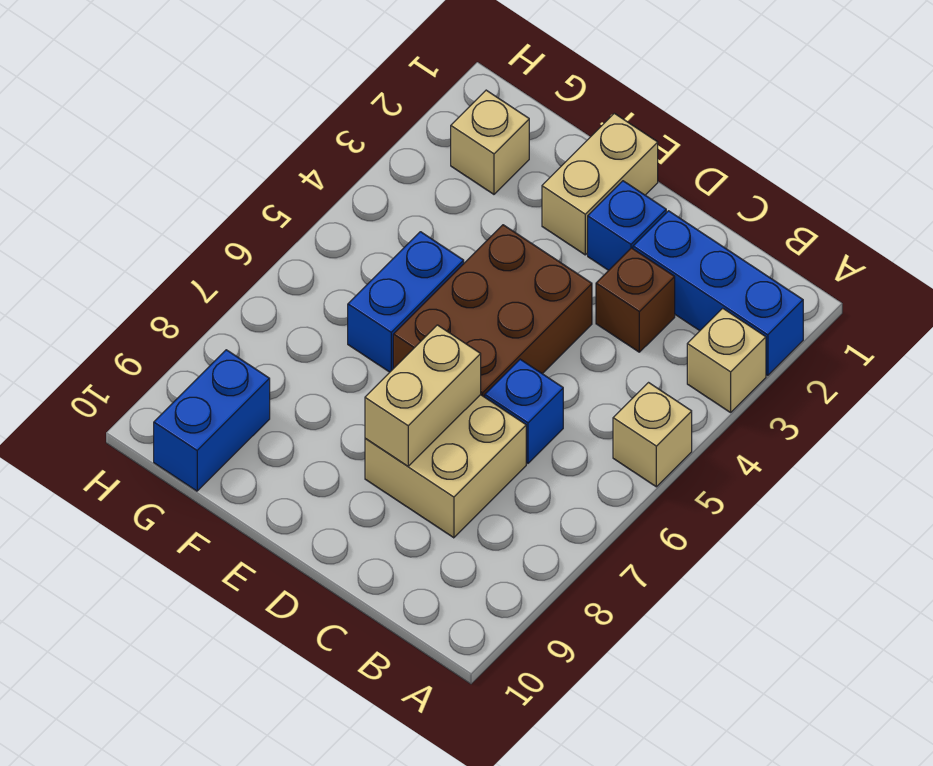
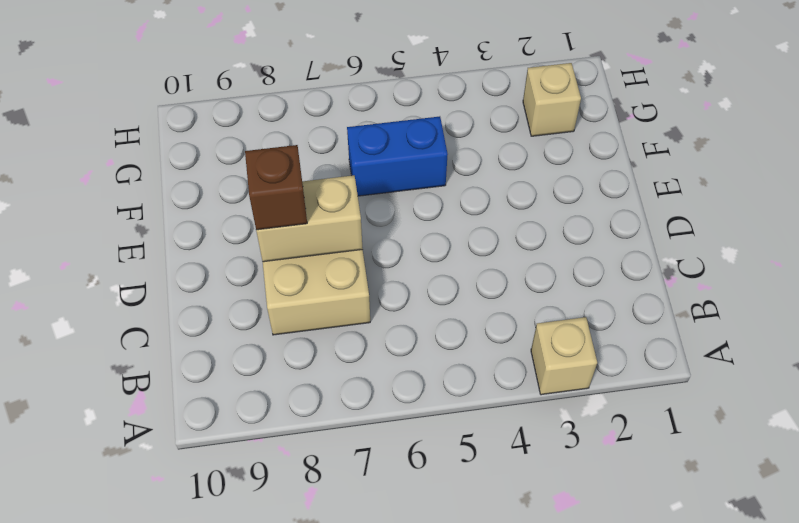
brown 1x1 brick [245,145,307,230] -> brown 1x1 brick moved to [596,248,675,352]
none -> blue 1x3 brick [633,211,803,376]
none -> tan 1x1 brick [613,383,692,487]
none -> blue 1x1 brick [485,359,563,463]

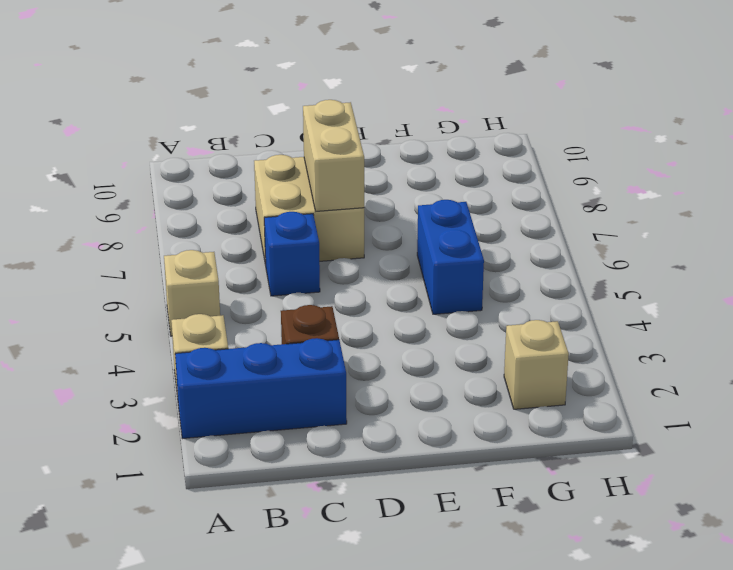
none -> blue 1x1 brick [588,181,666,270]
none -> brown 2x3 brick [393,225,592,397]
none -> tan 1x2 brick [542,113,658,255]

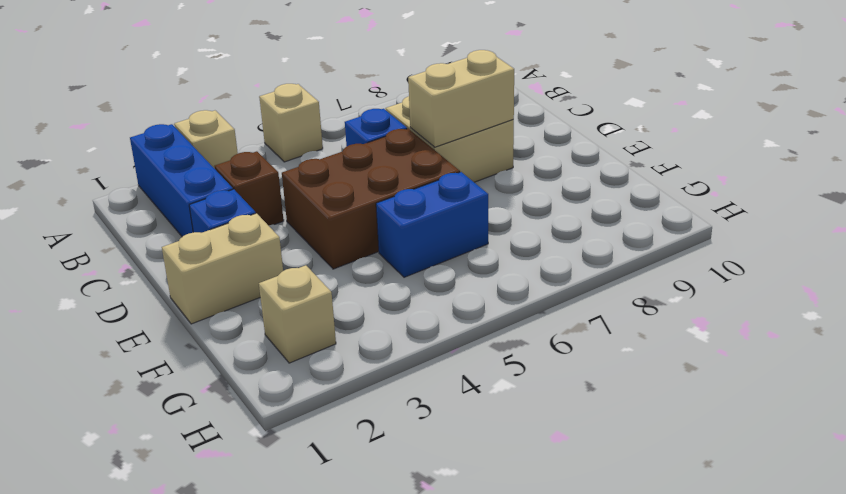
none -> blue 1x2 brick [154,350,270,491]

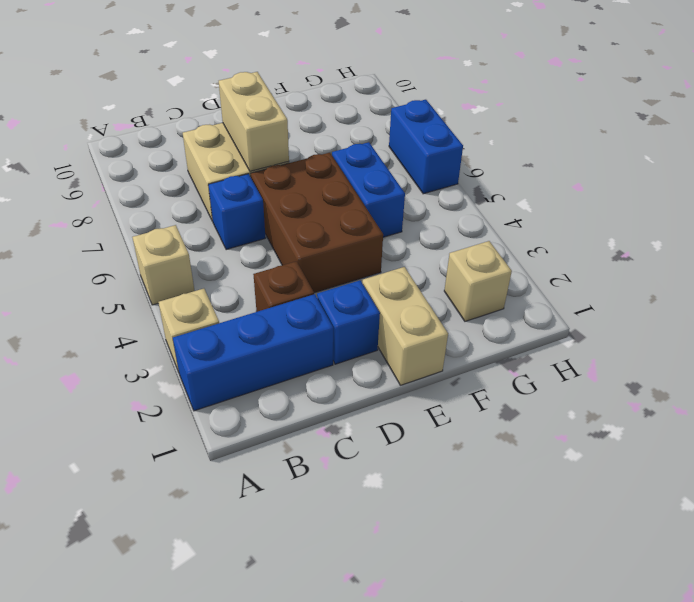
blue 1x2 brick [389,100,463,194] -> blue 1x2 brick moved to [154,350,270,491]

